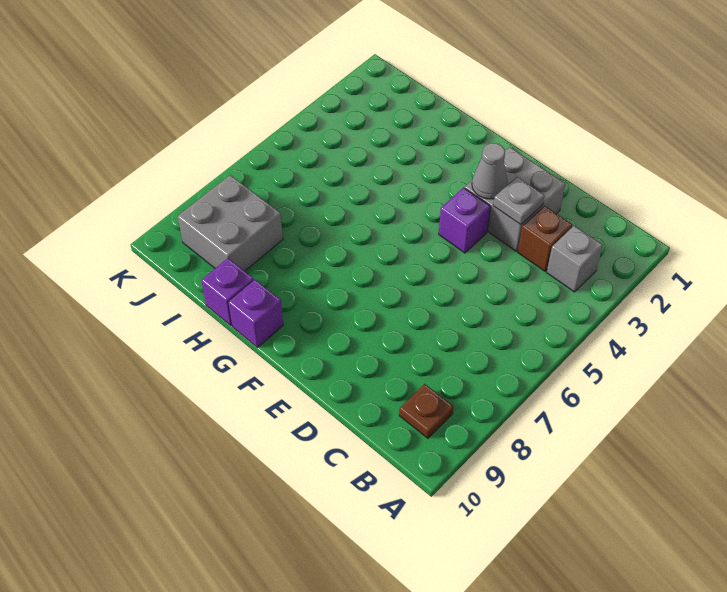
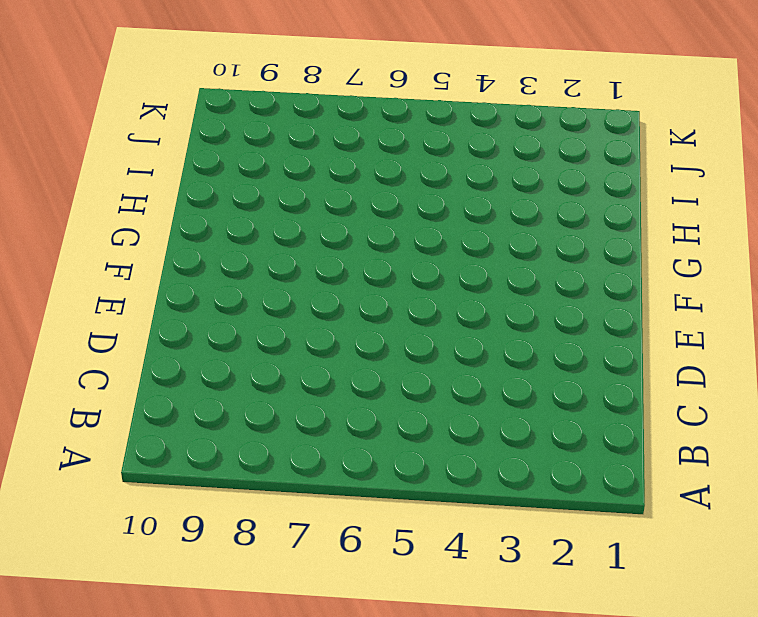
none -> grey 1x1 brick [547,226,603,292]
none -> brown 1x1 plate [399,384,454,438]

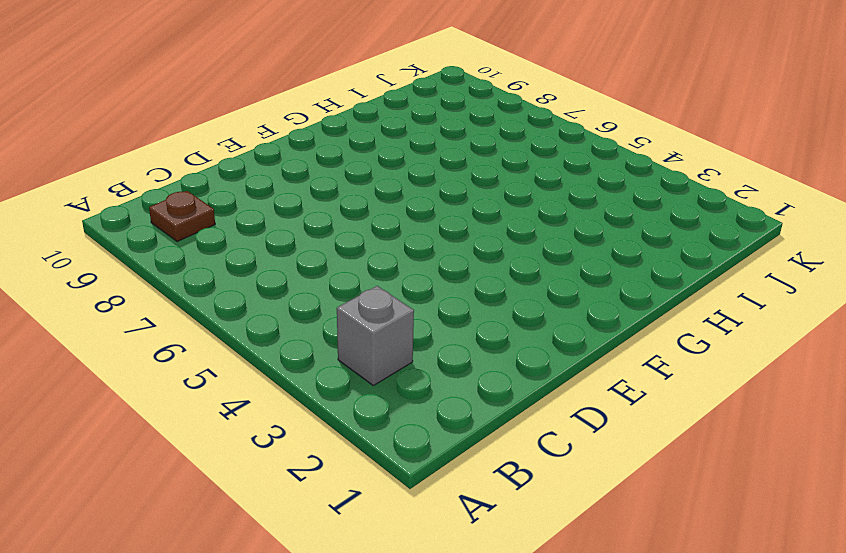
none -> brown 1x1 brick [518,206,573,271]
none -> grey 2x2 brick [465,147,565,251]

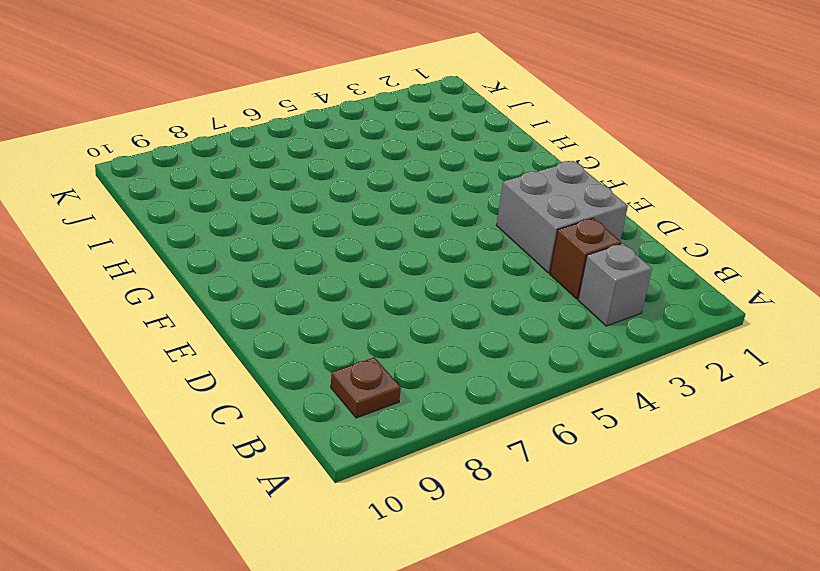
none -> purple 1x1 brick [439,188,491,253]
none -> purple 1x1 brick [228,279,283,347]

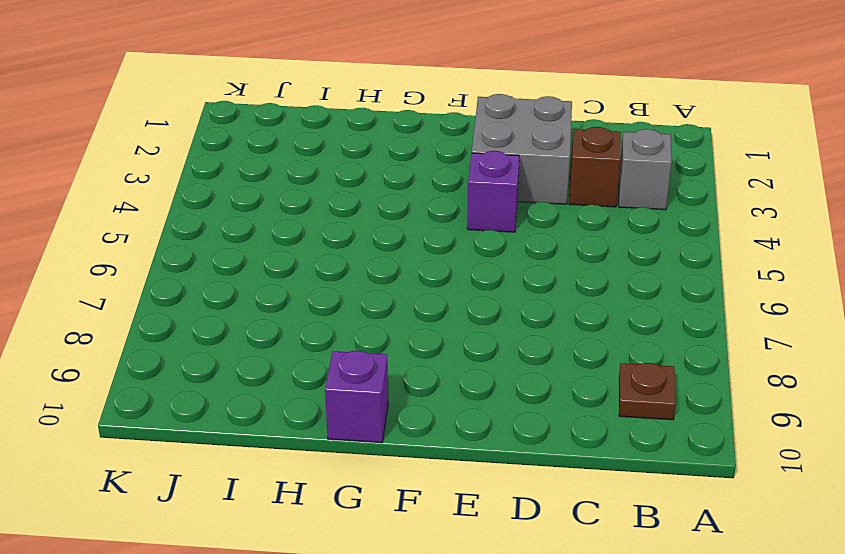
none -> purple 1x1 brick [201,258,254,326]
none -> grey 2x2 brick [178,175,283,271]

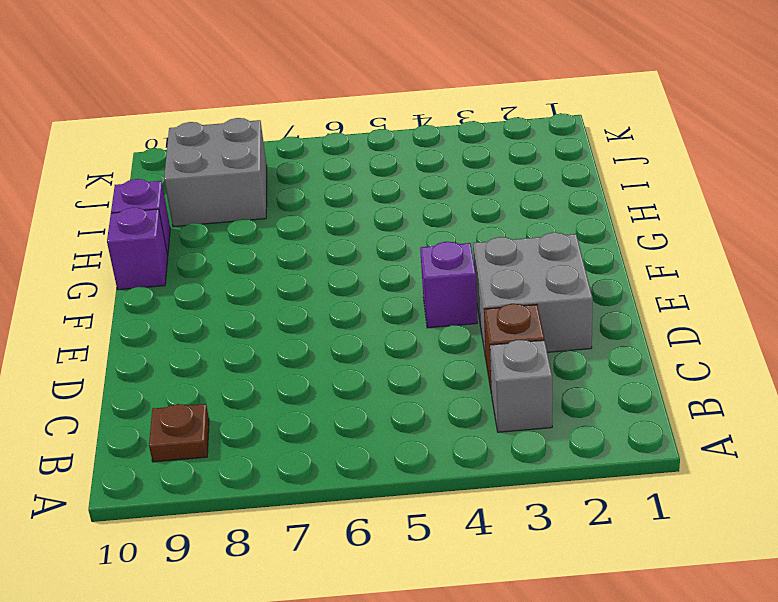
none -> grey 1x1 plate [493,177,545,225]
none -> grey 1x1 cone [472,143,508,199]

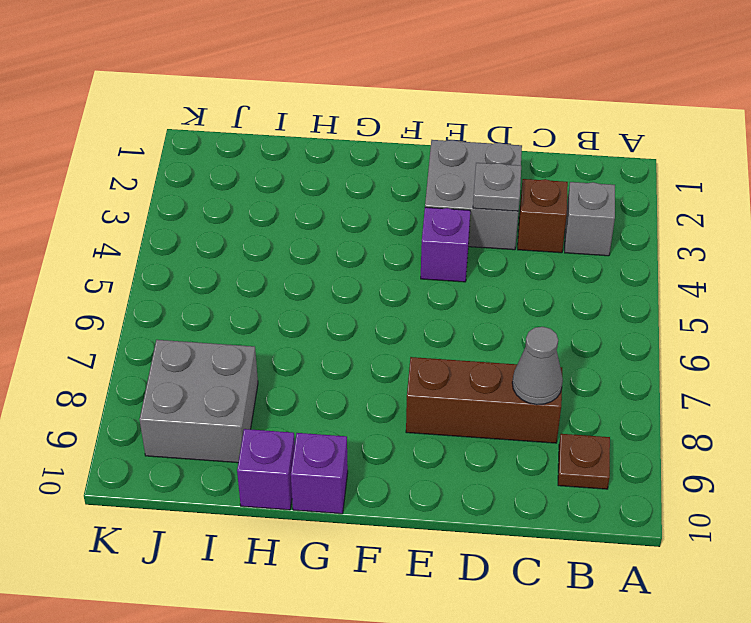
brown 1x3 brick [406,357,562,443] -> none
grey 1x1 cone [512,327,563,405] -> grey 1x1 cone moved to [472,143,508,199]

